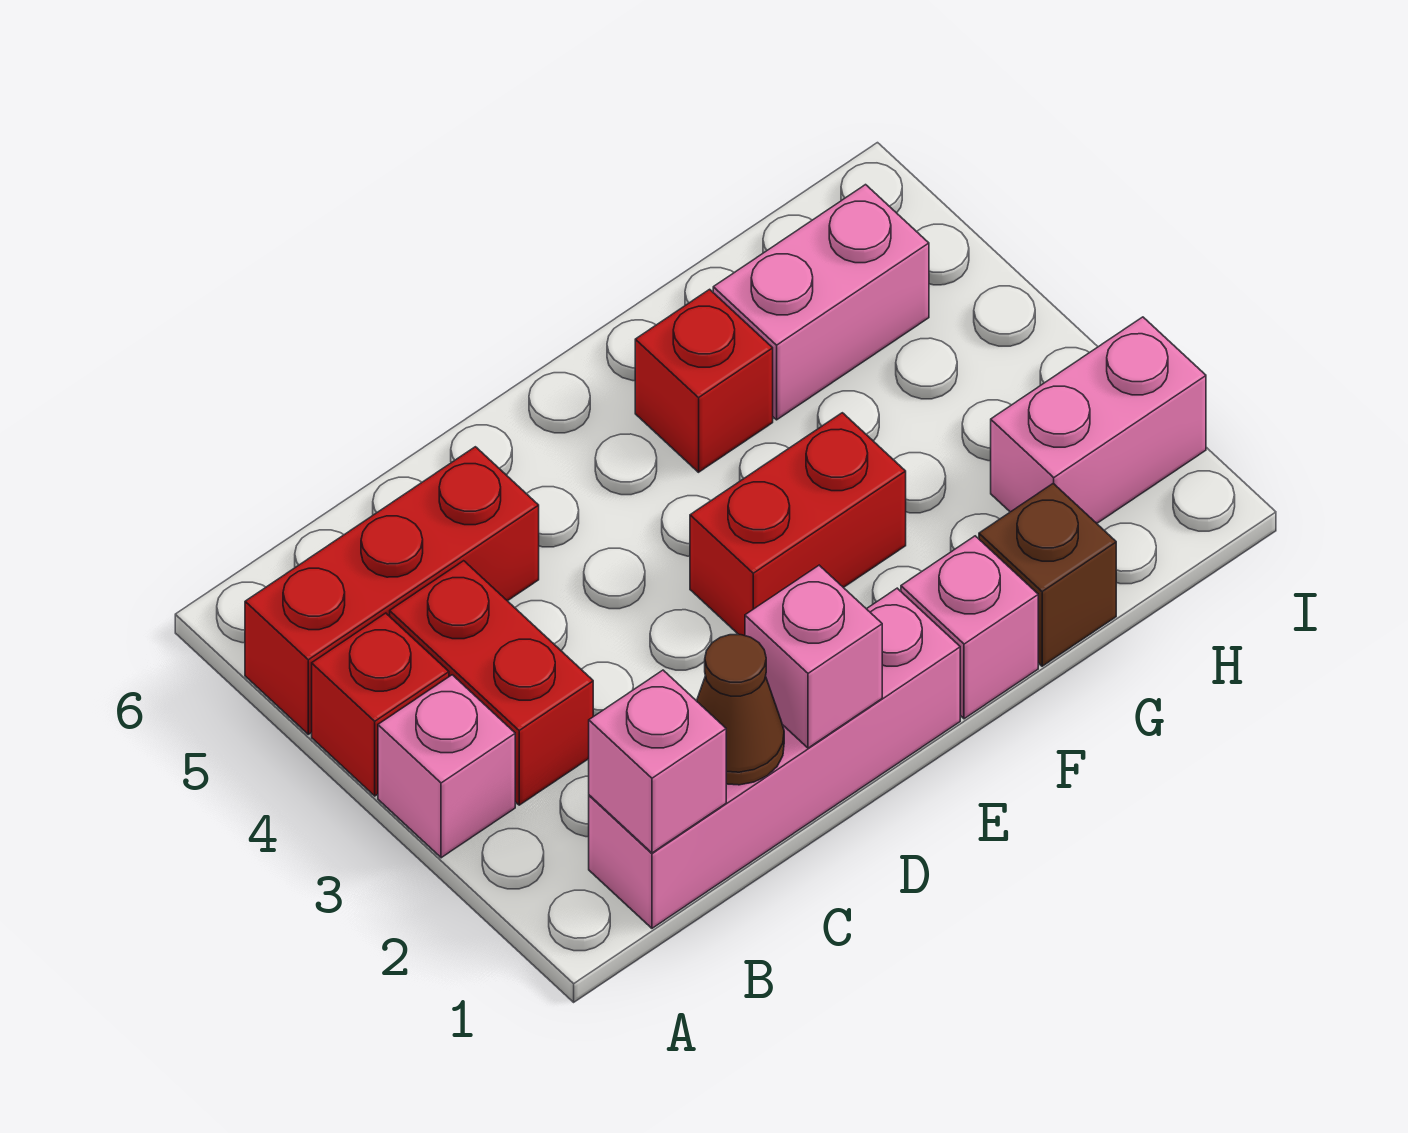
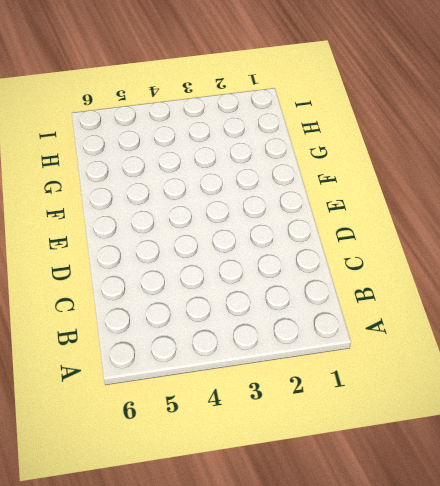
none -> pink 1x1 brick [378,675,515,858]
none -> red 1x1 brick [312,613,449,796]
none -> red 1x3 brick [245,447,539,734]

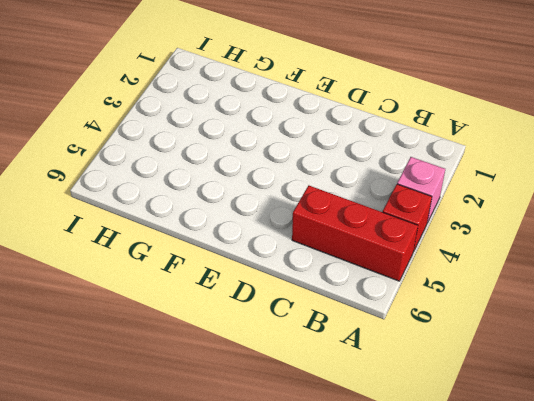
none -> pink 1x4 brick [589,588,960,928]
none -> red 1x2 brick [390,561,593,805]
none -> red 1x2 brick [690,413,906,636]

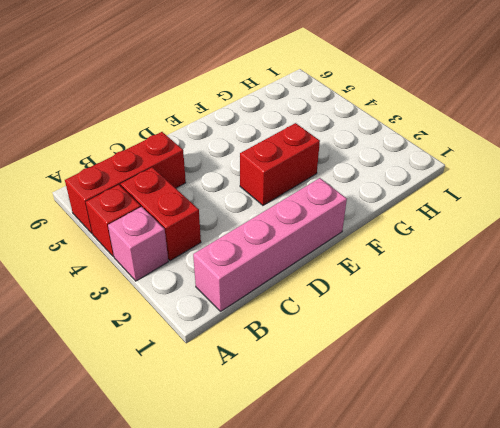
none -> pink 1x1 brick [901,536,1038,719]
none -> red 1x1 brick [635,289,773,472]
none -> brown 1x1 brick [979,483,1116,666]

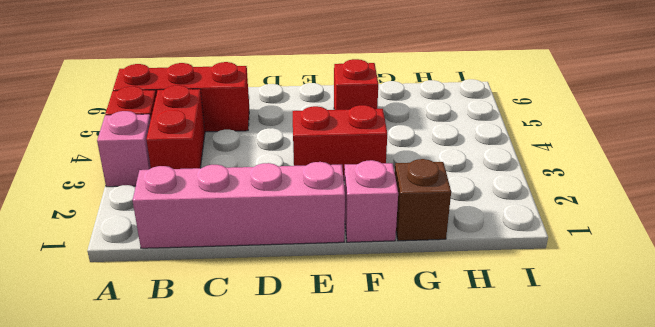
none -> pink 1x2 brick [713,185,929,420]
none -> pink 1x2 brick [991,317,1206,523]
none -> pink 1x1 brick [589,670,726,853]

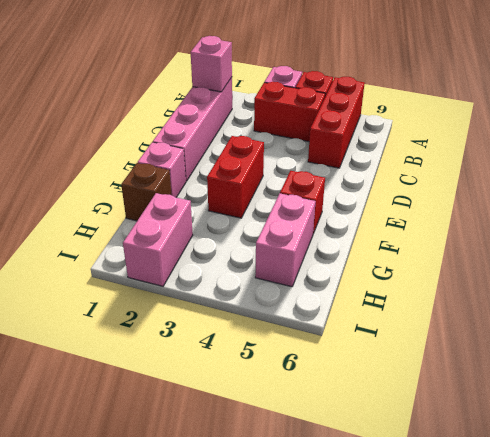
none -> brown 1x1 cone [697,635,784,785]
none -> pink 1x1 brick [745,565,882,748]

